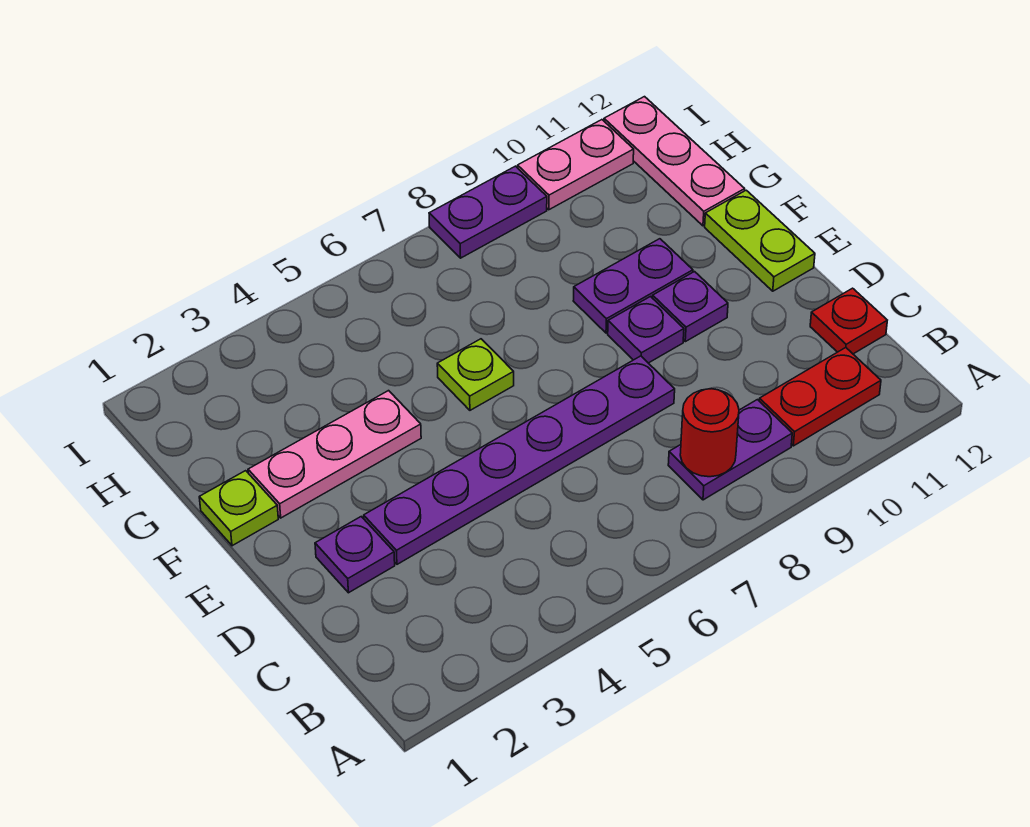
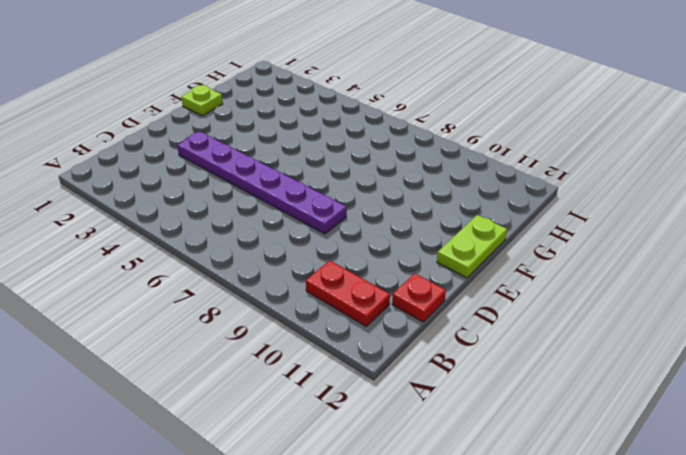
none -> purple 1x2 plate [668,400,792,500]
none -> purple 1x1 plate [315,517,395,593]
none -> purple 1x1 plate [608,297,684,363]

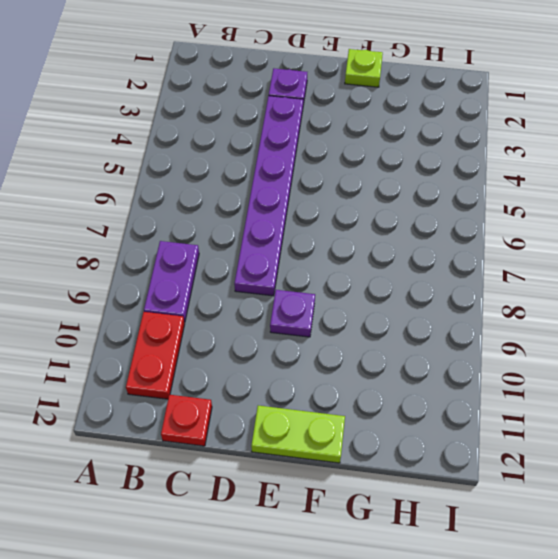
none -> purple 1x1 plate [653,272,728,342]
none -> pink 1x3 plate [248,391,421,518]
none -> lime 1x1 plate [437,339,514,410]

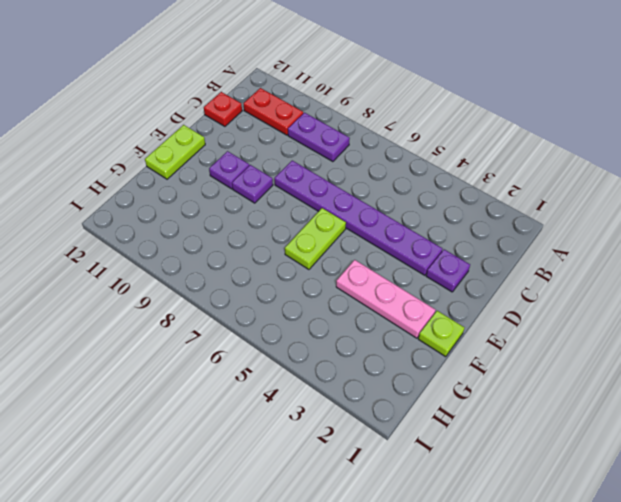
lime 1x2 plate [285,208,346,269] -> lime 1x1 plate [437,339,514,410]
none -> purple 1x2 plate [573,239,693,333]
none -> pink 1x3 plate [604,97,745,226]
none -> purple 1x2 plate [429,166,547,258]

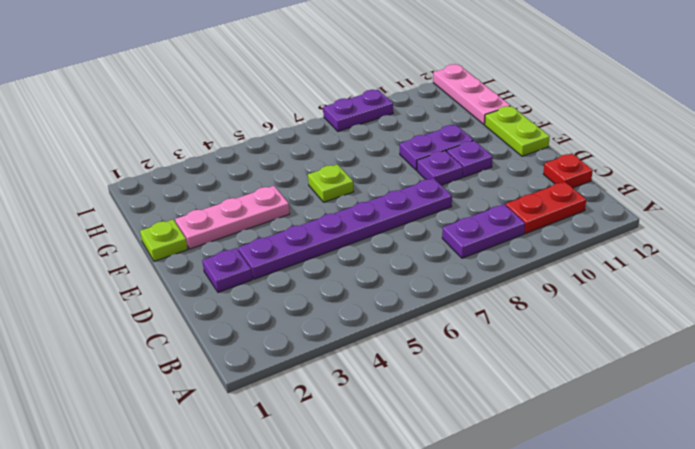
none -> pink 1x2 plate [518,120,634,210]
none -> red 1x1 round brick [680,389,739,477]

